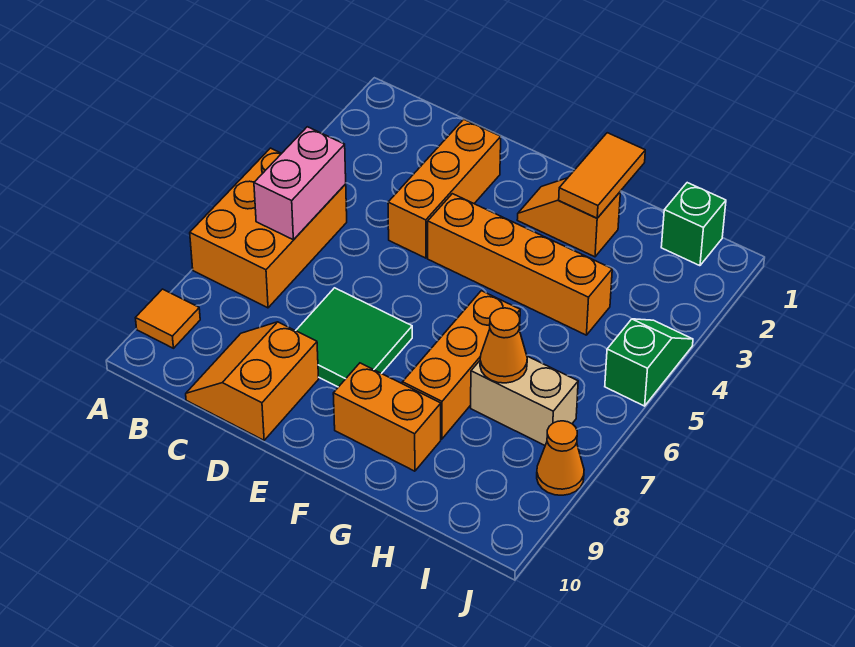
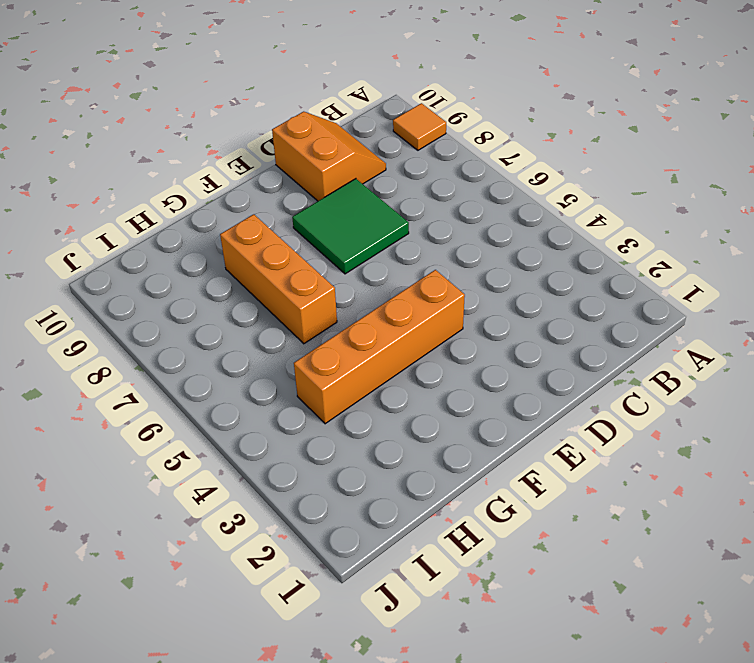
none -> orange 2x3 brick [190,148,347,308]
none -> orange 1x3 brick [388,119,501,258]
none -> orange 1x2 slope [517,178,620,257]

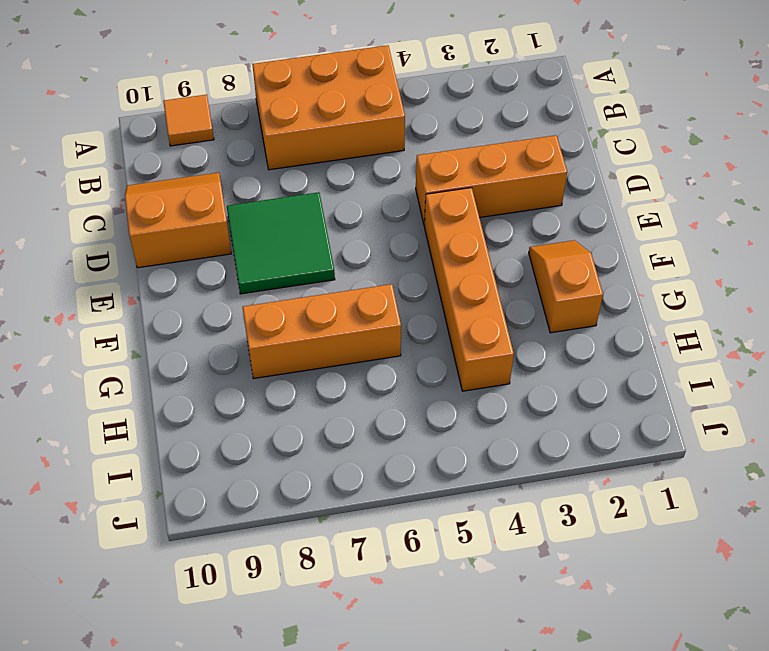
none -> orange 1x2 brick [333,363,441,471]
none -> tan 1x2 brick [471,356,578,445]
none -> green 1x1 brick [661,183,726,266]

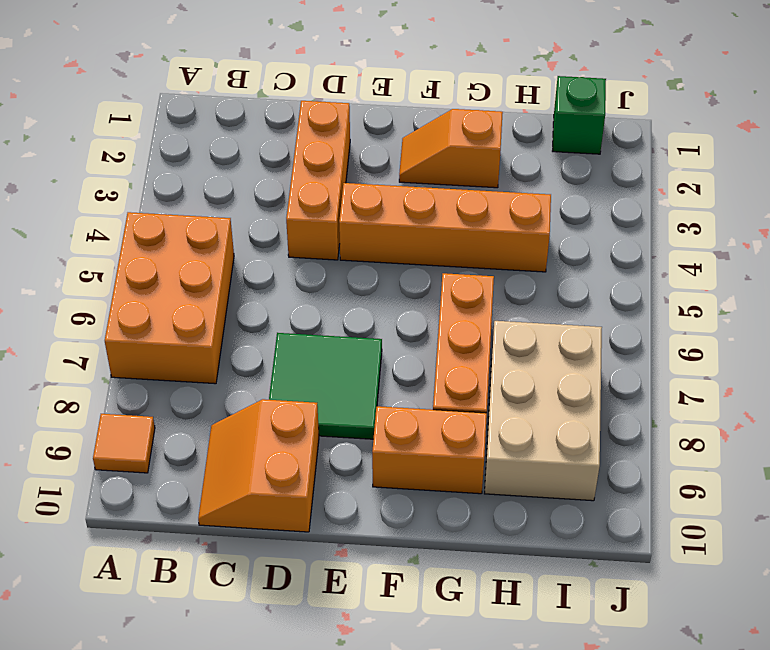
tan 2x3 brick [485,321,602,501] -> tan 1x2 brick [471,356,578,445]
none -> green 1x2 slope [605,319,693,406]
none -> orange 1x1 cone [537,421,584,495]
none -> pink 1x2 brick [254,127,346,240]

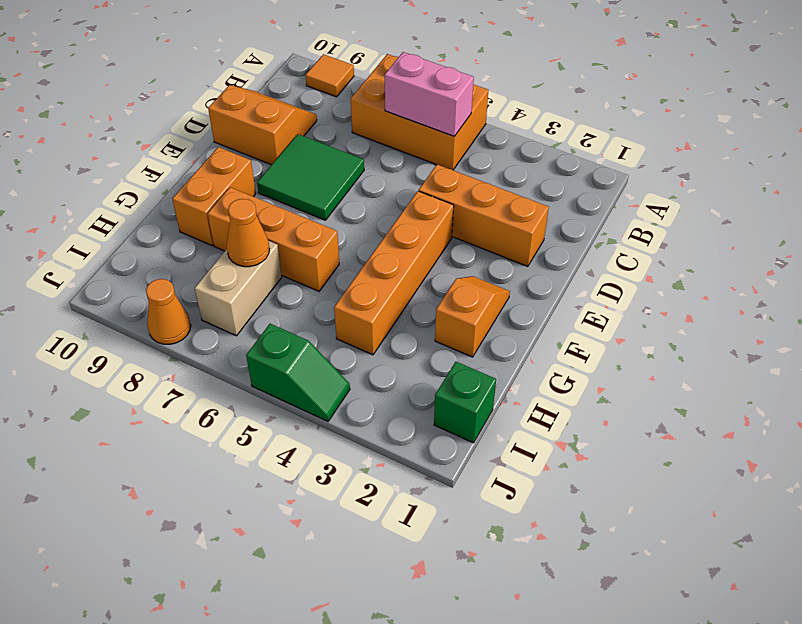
none -> orange 1x2 tile [559,133,645,218]

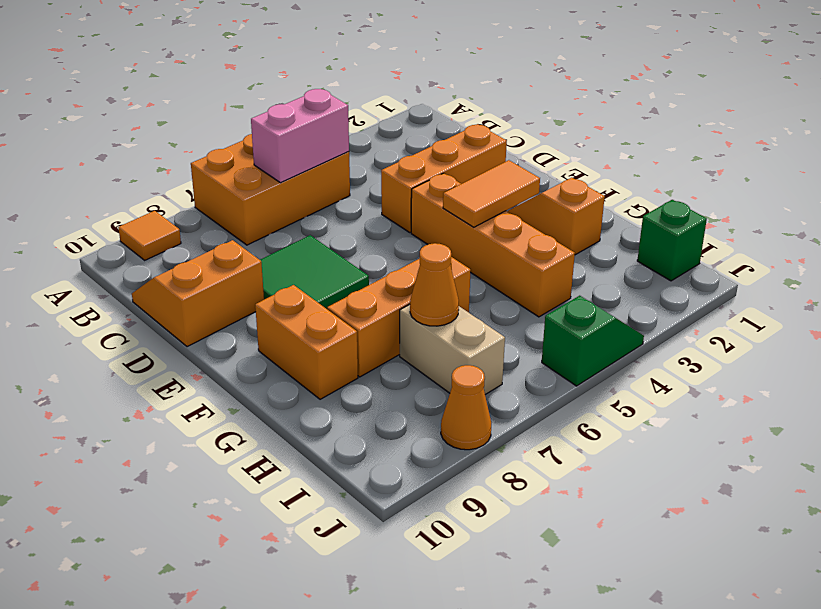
orange 1x2 tile [443,160,540,227] -> orange 1x2 tile moved to [559,133,645,218]

